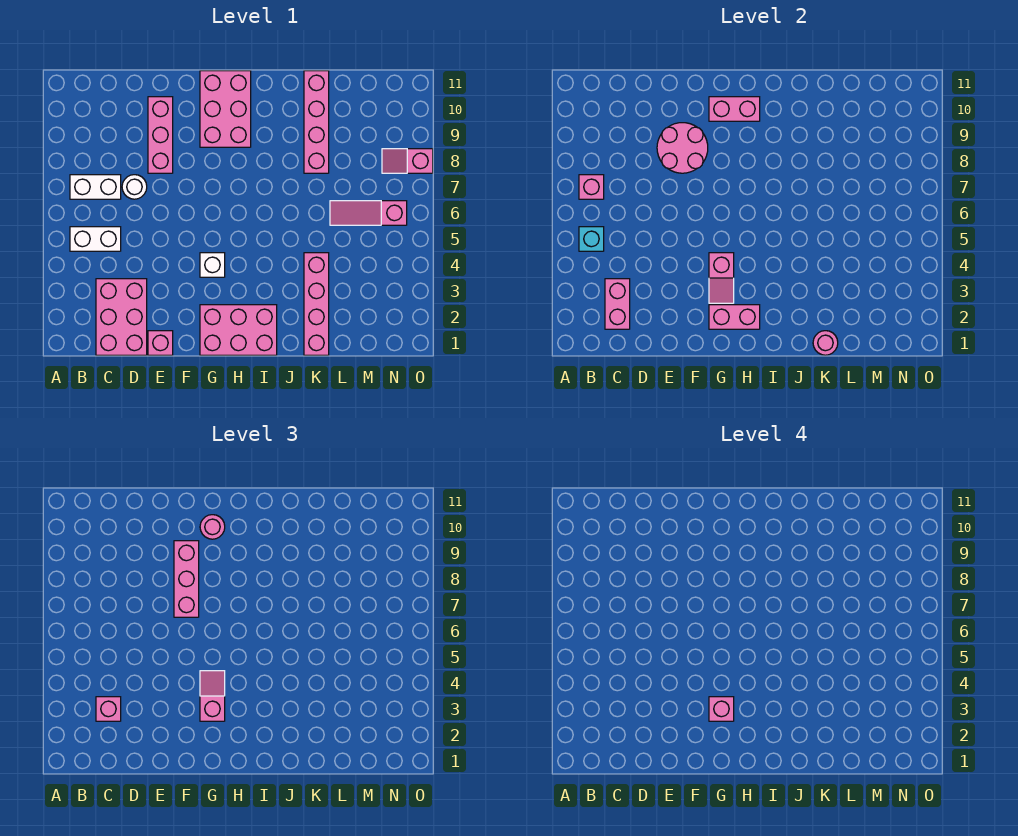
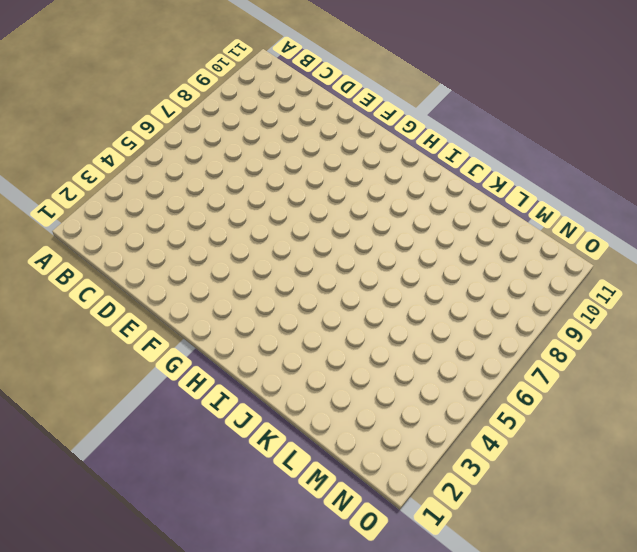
none -> white 1x2 brick [70,227,121,251]
none -> white 1x2 brick [70,175,121,199]
none -> pink 2x3 brick [96,279,147,355]

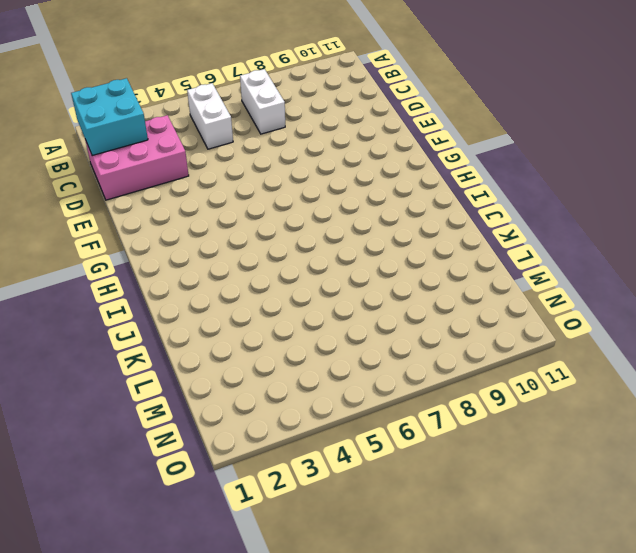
cyan 2x2 brick [71,78,148,156] -> pink 1x2 brick [605,279,630,329]
none -> white 1x1 round brick [122,175,147,199]
none -> pink 1x1 brick [148,331,173,355]
none -> pink 1x3 brick [148,97,173,173]

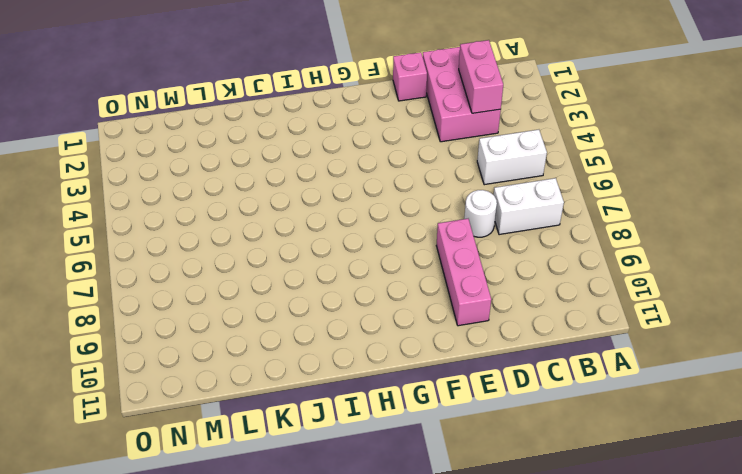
none -> pink 2x3 brick [200,305,277,355]
none -> white 1x1 brick [200,253,225,277]
none -> pink 2x3 brick [200,71,251,147]

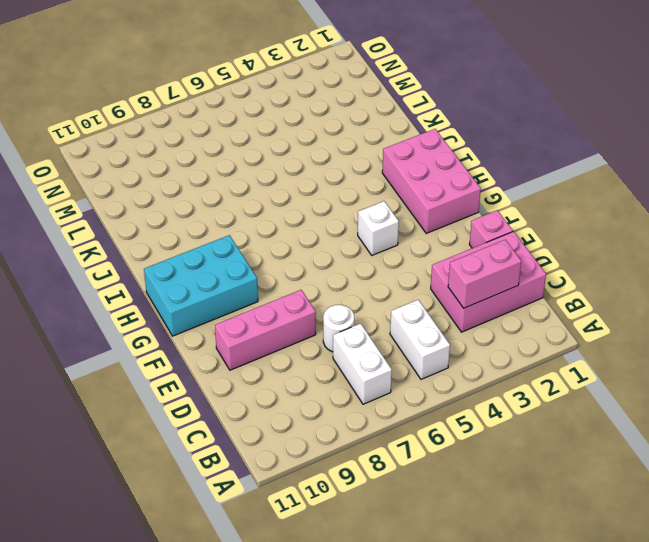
cyan 2x3 brick [144,235,258,336] -> pink 2x3 brick [200,71,251,147]
none -> pink 1x4 brick [304,253,329,355]
none -> pink 1x4 brick [304,71,329,173]
none -> pink 1x3 slope [330,201,407,225]

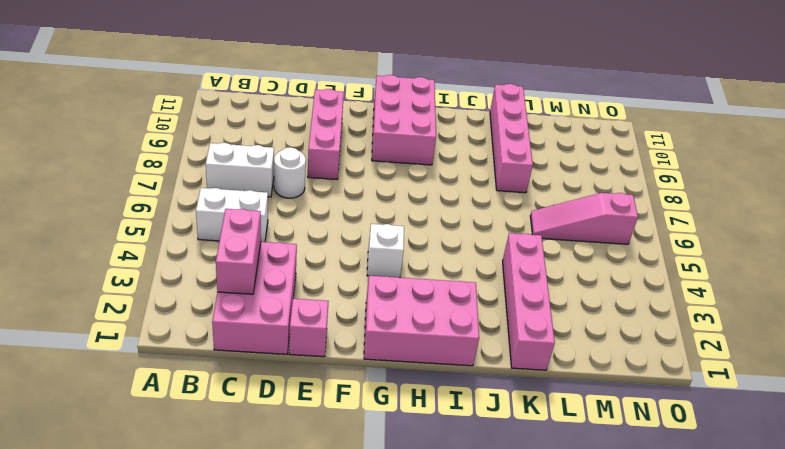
none -> pink 1x2 slope [382,149,433,173]
none -> cyan 1x1 brick [579,227,604,251]
none -> pink 1x1 brick [579,175,604,199]

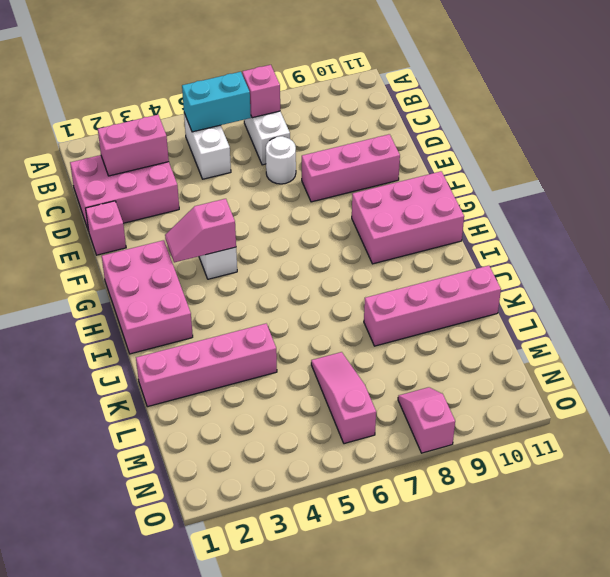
cyan 1x2 brick [182,72,251,132] -> cyan 1x1 brick [579,227,604,251]
none -> pink 2x2 round brick [657,123,708,173]
none -> pink 1x2 brick [709,305,760,329]
none -> pink 1x2 brick [709,97,760,121]

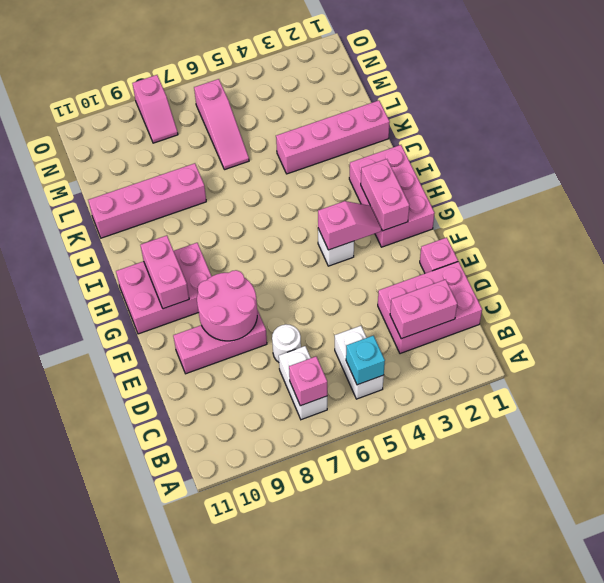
none -> pink 1x1 round brick [813,331,838,355]
none -> pink 1x1 brick [96,697,121,721]
none -> pink 1x3 brick [174,541,199,617]

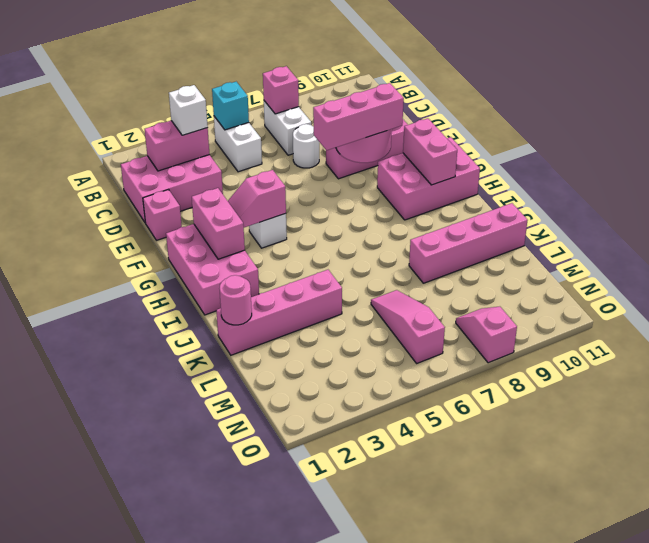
white 1x1 brick [169,85,208,135] -> pink 1x1 brick [96,697,121,721]
none -> pink 1x2 slope [200,671,225,721]
none -> pink 1x1 round brick [200,515,225,539]
none -> pink 1x1 brick [709,697,734,721]

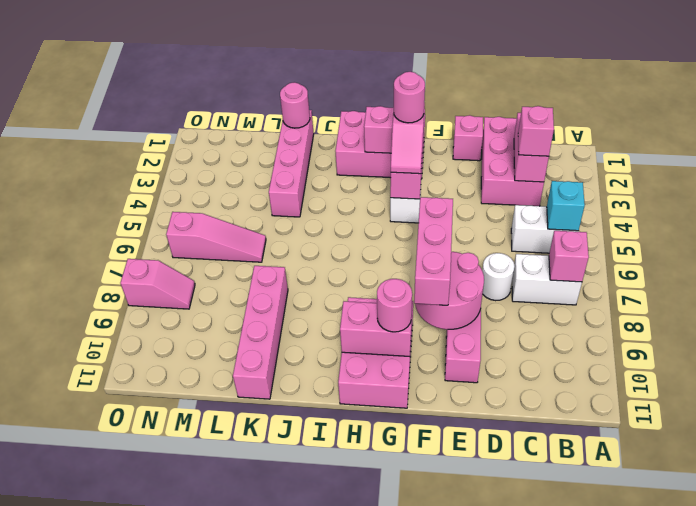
pink 1x1 round brick [394,72,425,123] -> pink 1x1 brick [709,697,734,721]

